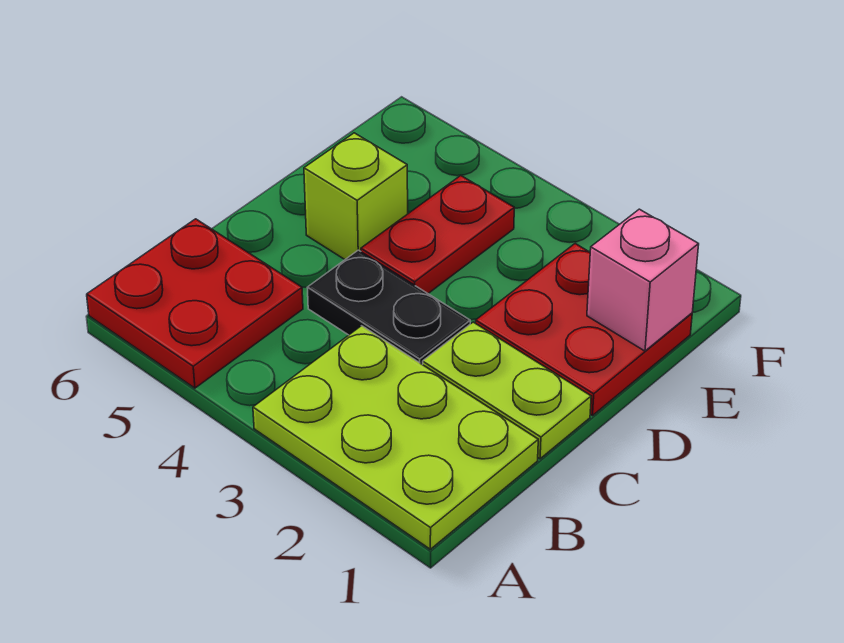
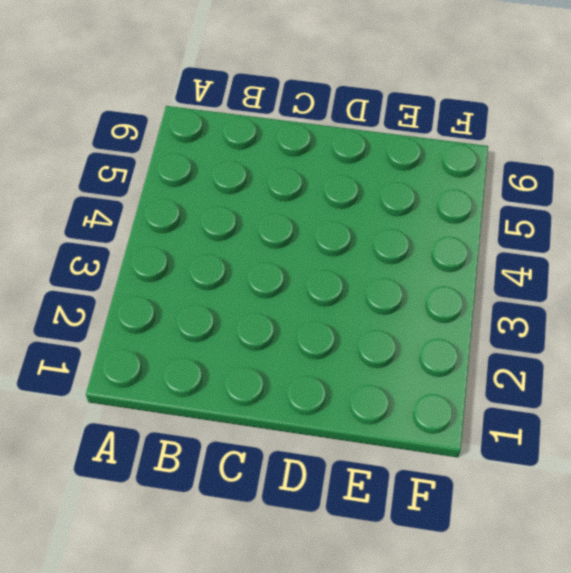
none -> lime 2x3 plate [253,326,538,549]
none -> red 2x2 plate [87,219,303,388]

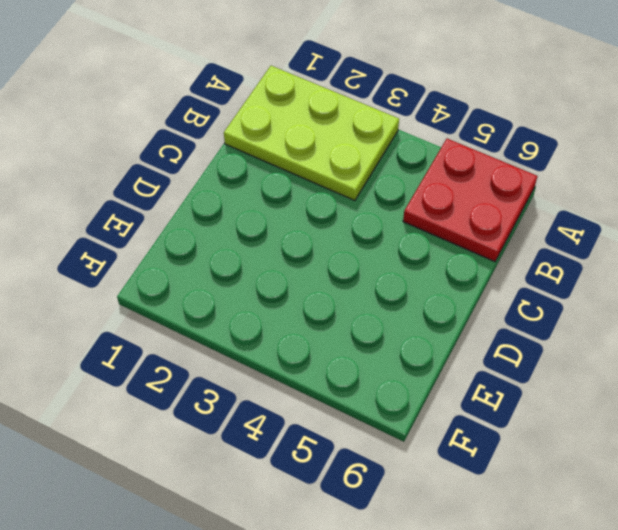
none -> lime 1x2 plate [423,322,591,459]
none -> black 1x2 plate [307,250,470,365]

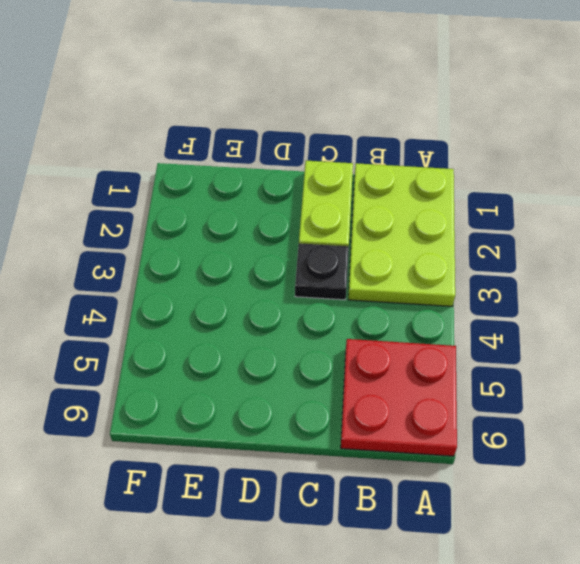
black 1x1 plate [295,243,349,300] -> black 1x2 plate [307,250,470,365]
none -> red 2x2 plate [476,244,692,416]
none -> red 1x2 plate [361,176,514,293]

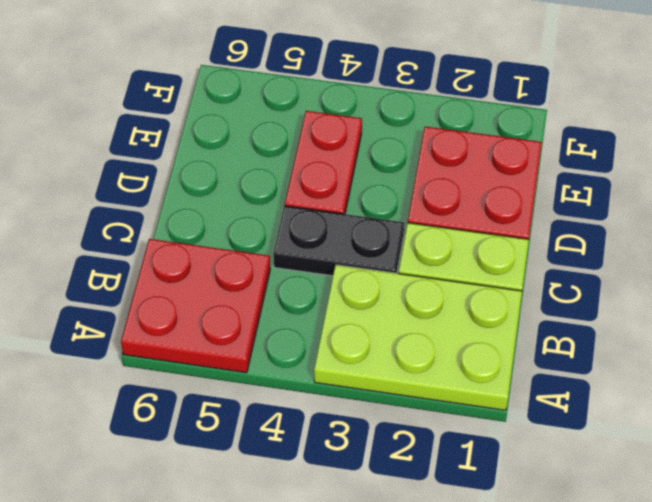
none -> lime 1x1 brick [304,133,408,259]
none -> pink 1x1 brick [587,209,699,351]

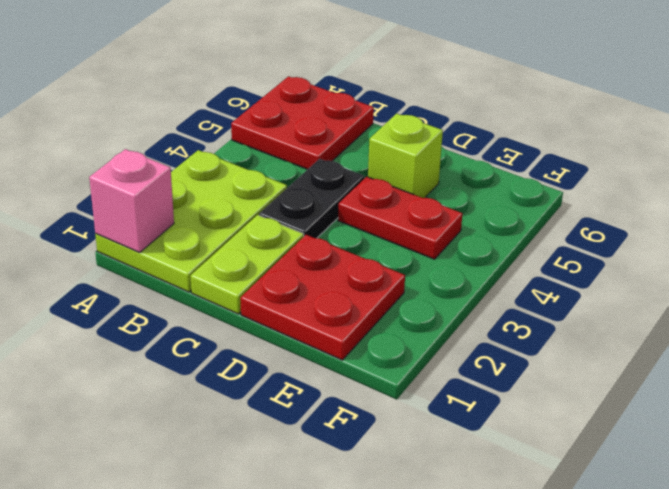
pink 1x1 brick [89,149,174,252] -> pink 1x1 brick moved to [587,209,699,351]

